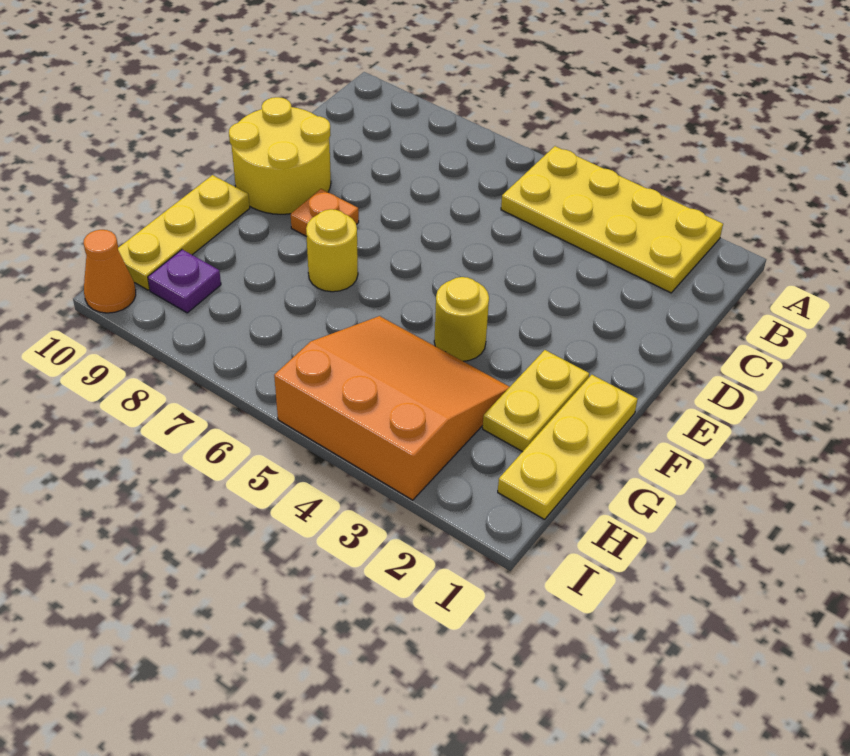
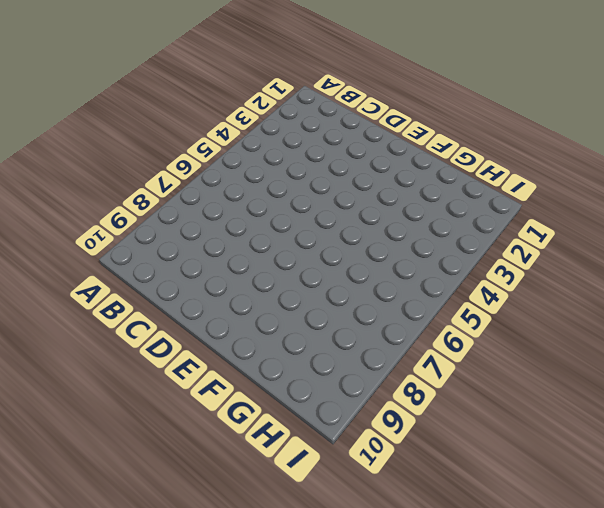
none -> yellow 2x4 plate [501,146,723,293]
none -> yellow 2x2 round brick [229,97,331,214]

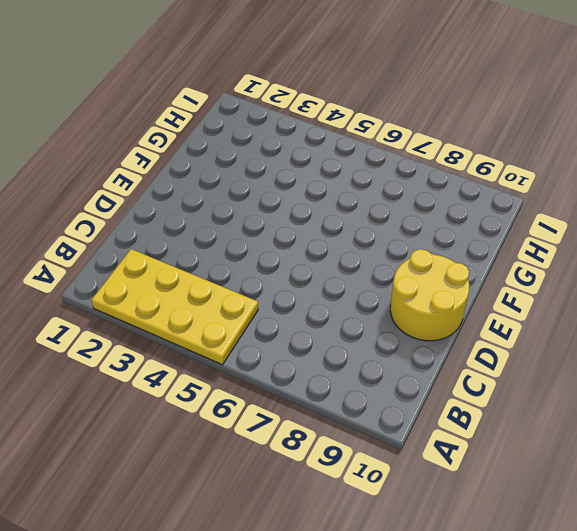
none -> orange 1x1 plate [291,189,359,237]
none -> yellow 1x3 plate [498,375,638,520]

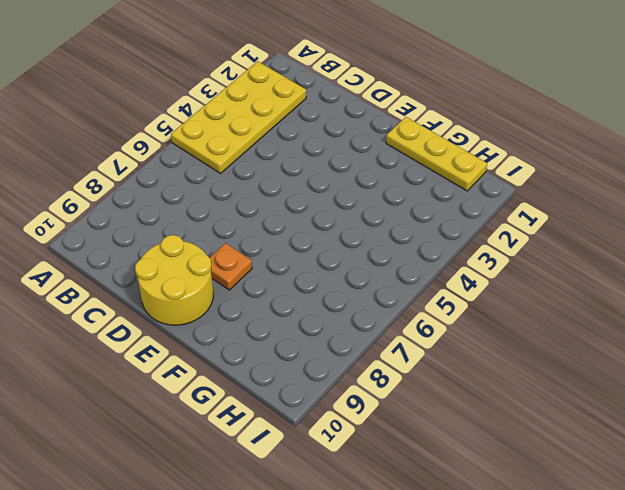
none -> yellow 1x2 plate [483,350,589,452]
none -> yellow 1x1 round brick [434,277,489,361]

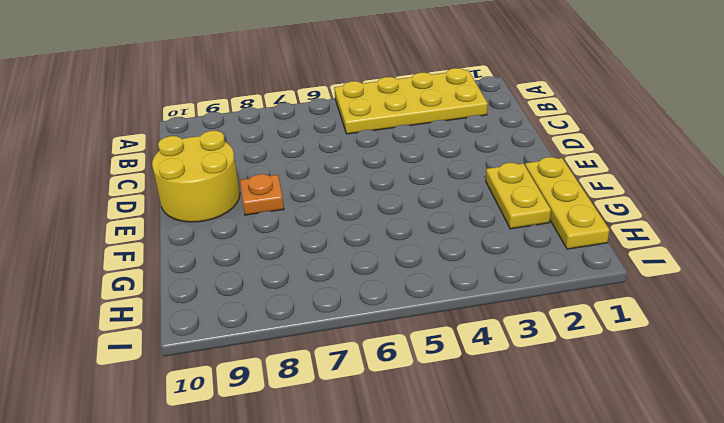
none -> yellow 1x1 round brick [434,277,489,361]
none -> yellow 1x1 round brick [306,209,358,292]

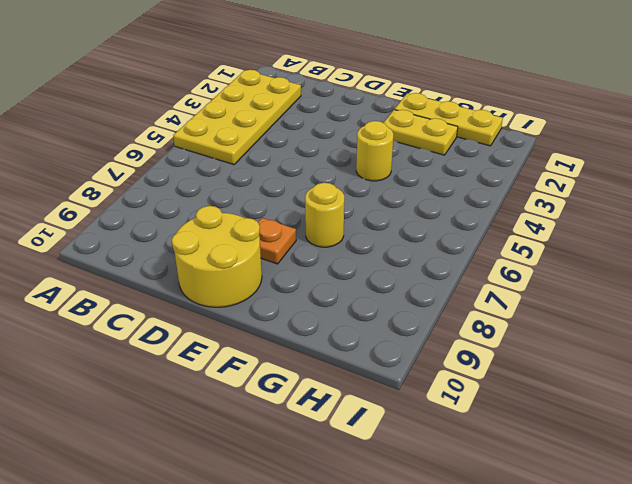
none -> yellow 1x3 plate [118,175,250,290]
none -> orange 3x3 slope [274,316,509,500]

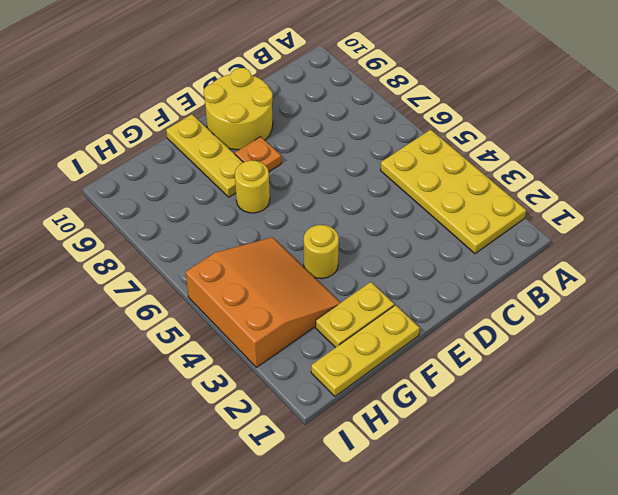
yellow 1x3 plate [166,114,243,197] -> yellow 1x3 plate turned to [118,175,250,290]
none -> purple 1x1 plate [148,250,221,313]
none -> orange 1x1 cone [84,230,136,313]

